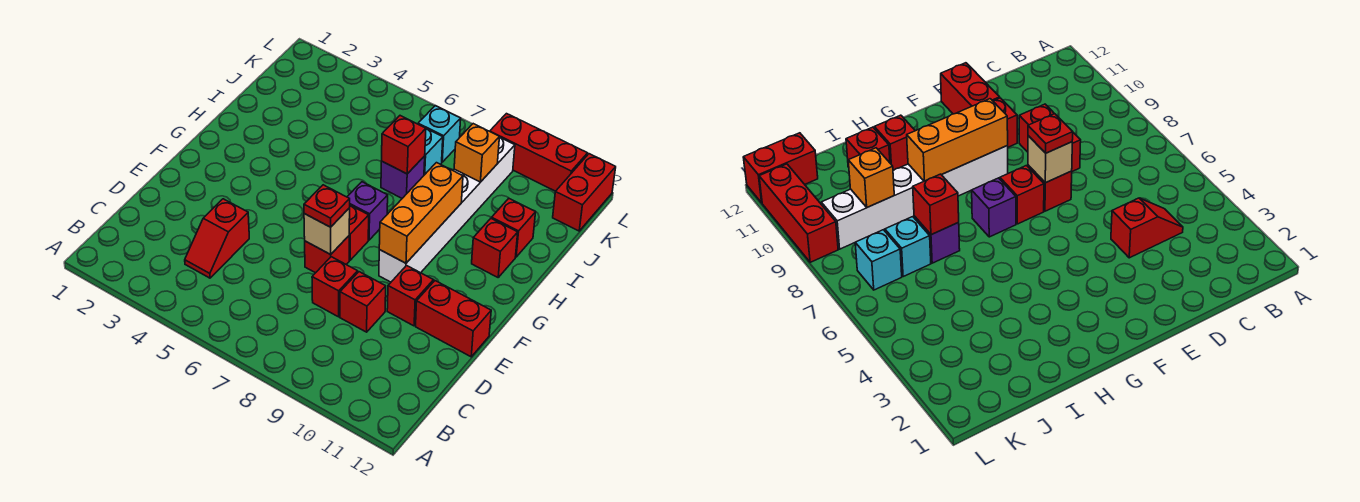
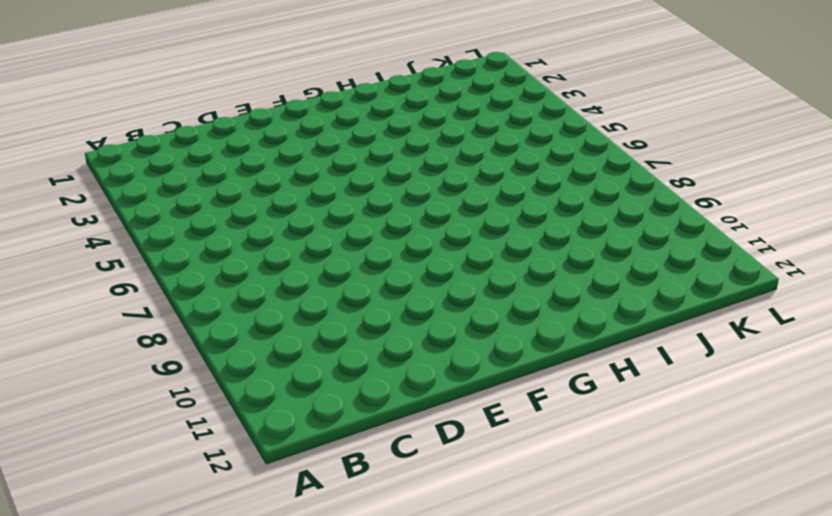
none -> red 1x2 slope [185,199,249,278]
none -> red 1x1 brick [312,257,358,317]
none -> red 1x1 brick [340,272,386,332]

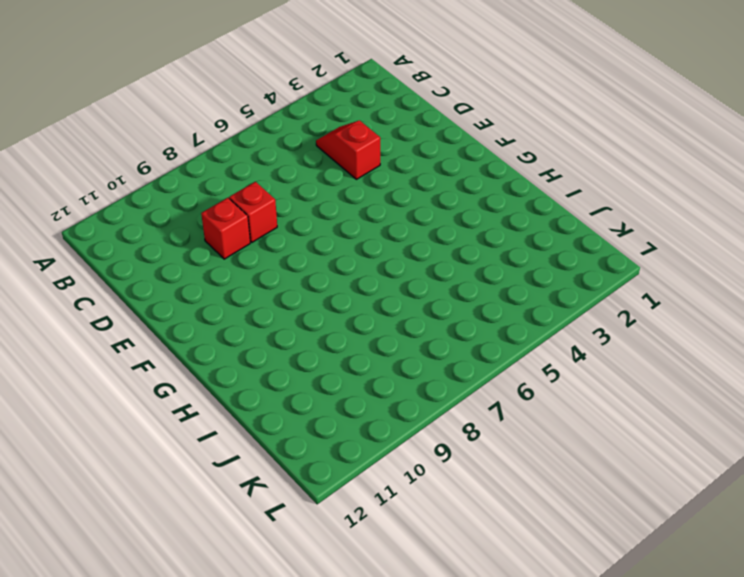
none -> red 1x1 brick [305,236,349,273]
none -> red 1x1 brick [387,266,433,326]
none -> red 1x2 brick [416,281,491,357]

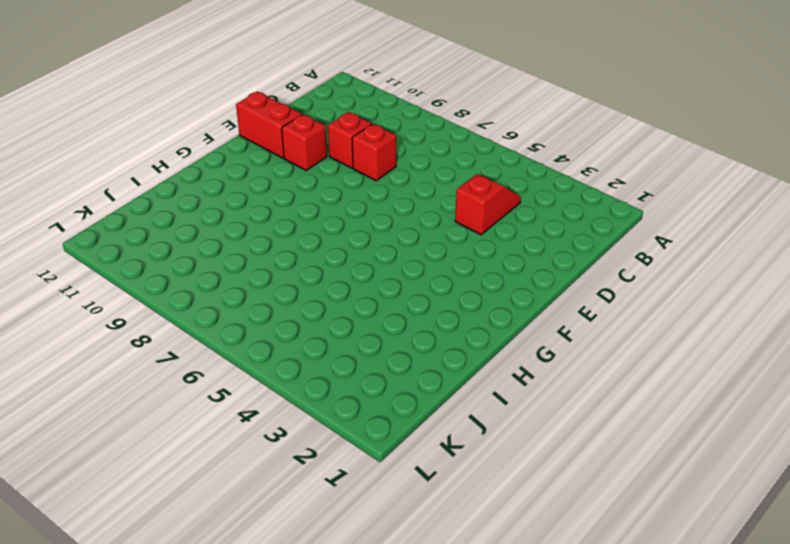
none -> red 1x1 brick [305,236,349,273]
none -> red 1x1 brick [349,205,369,260]
none -> white 1x6 brick [379,137,515,282]

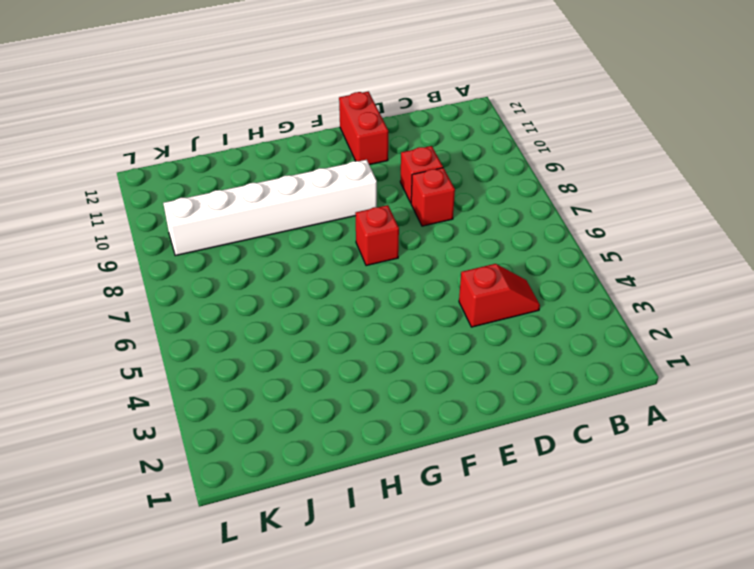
none -> red 1x1 brick [305,236,349,273]
none -> red 1x1 brick [387,266,433,326]
none -> purple 1x1 brick [347,182,388,240]

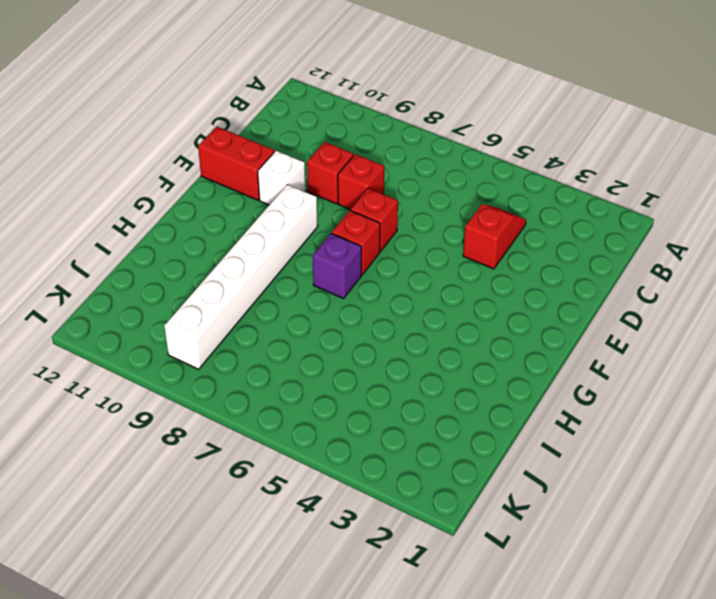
white 1x1 brick [258,151,306,205] -> red 1x1 brick [387,266,433,326]
none -> red 1x1 brick [472,218,518,277]
none -> purple 1x1 brick [381,156,425,198]
none -> red 1x1 brick [492,198,536,257]

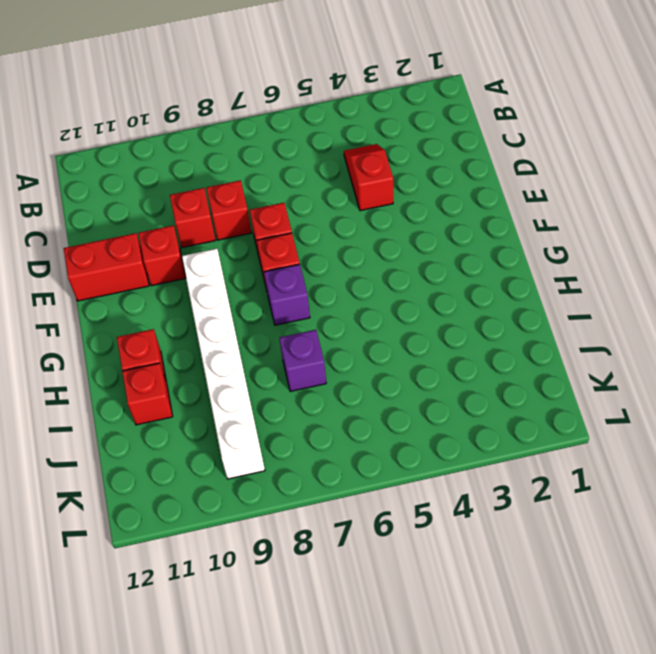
none -> cyan 1x1 brick [424,129,443,175]
none -> cyan 1x1 brick [418,106,461,162]
none -> red 1x2 brick [553,154,616,231]

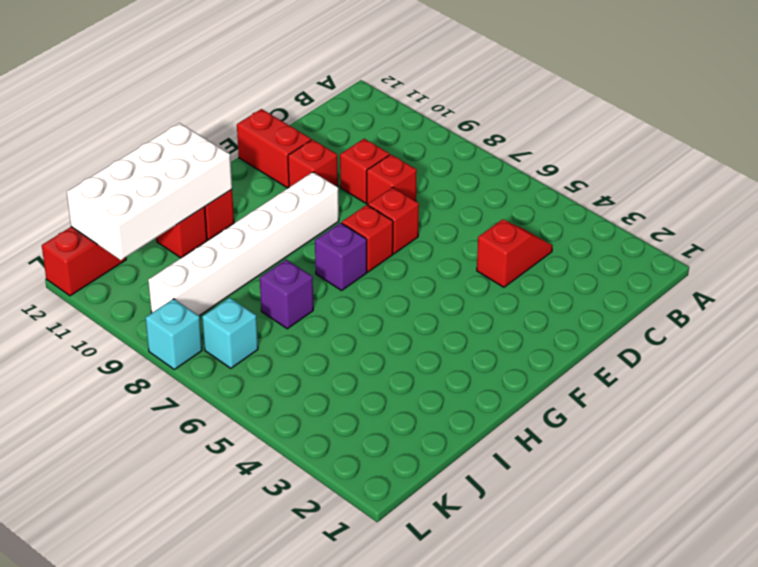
white 2x4 brick [67,123,232,260] -> none
cyan 1x1 brick [146,299,202,369] -> cyan 1x1 brick moved to [424,129,443,175]
none -> red 1x3 brick [490,114,588,191]
none -> tan 1x1 brick [304,208,350,254]
none -> orange 1x3 brick [379,163,463,263]

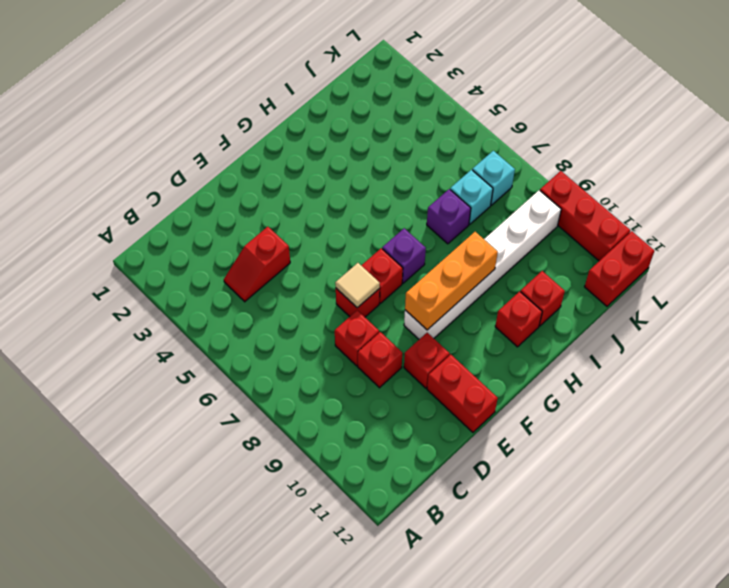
tan 1x1 tile [335,263,380,308] -> tan 1x1 brick [304,208,350,254]
none -> red 1x1 brick [382,116,426,174]
none -> orange 1x1 brick [454,124,499,182]
none -> red 1x1 plate [304,185,350,227]

